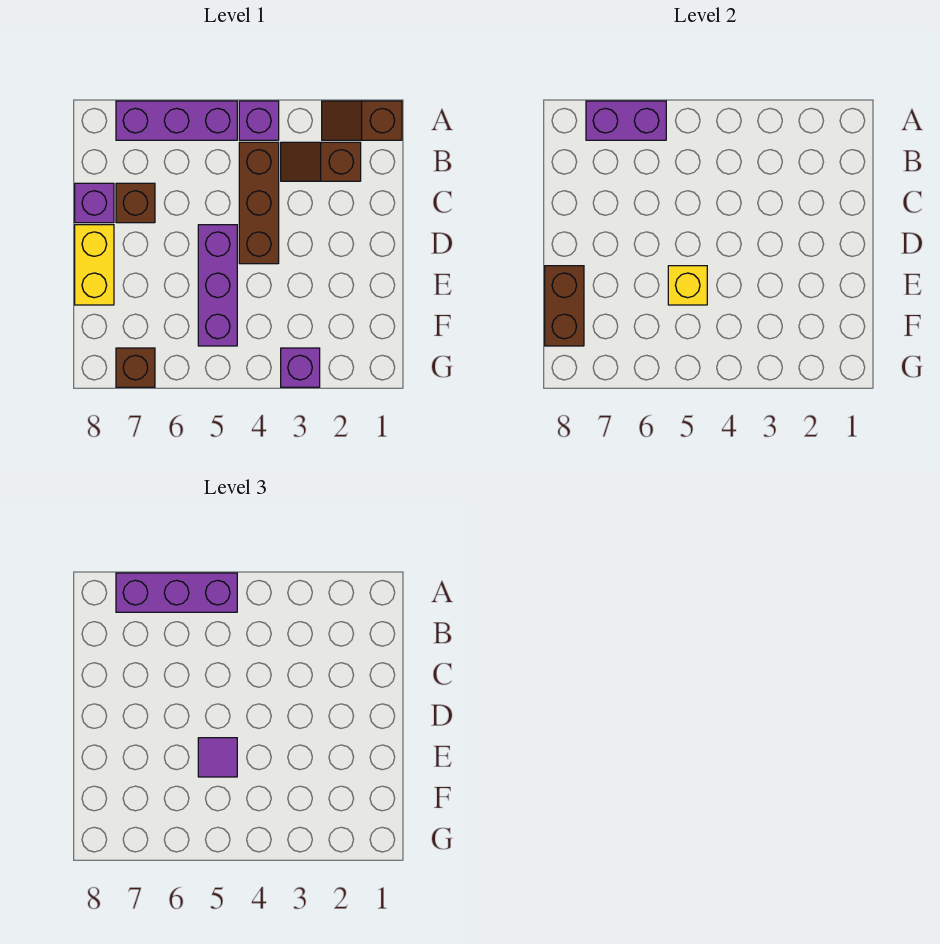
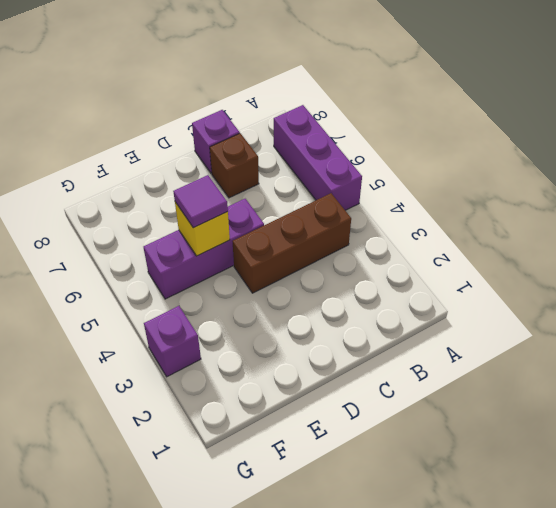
none -> brown 1x2 slope [322,101,402,140]
none -> purple 1x1 brick [239,101,279,140]
none -> brown 1x2 slope [281,142,361,181]

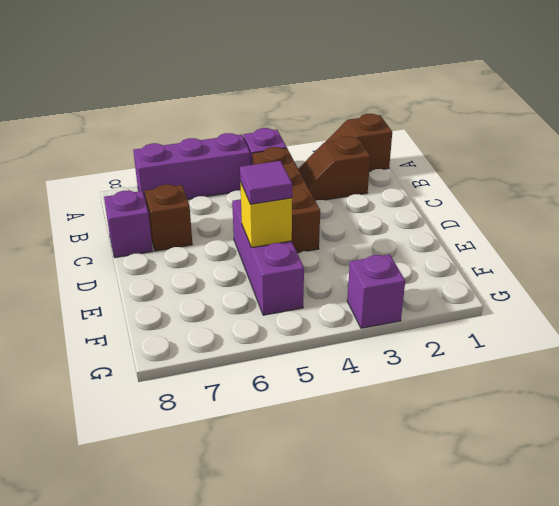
none -> yellow 1x2 brick [75,225,114,305]
none -> brown 1x1 brick [116,348,155,387]
none -> purple 1x2 brick [586,101,666,140]

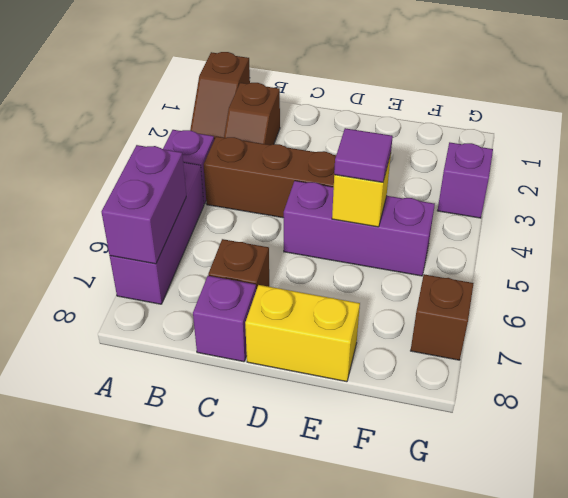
none -> brown 1x2 brick [545,266,584,346]
none -> purple 1x3 brick [116,573,237,612]

